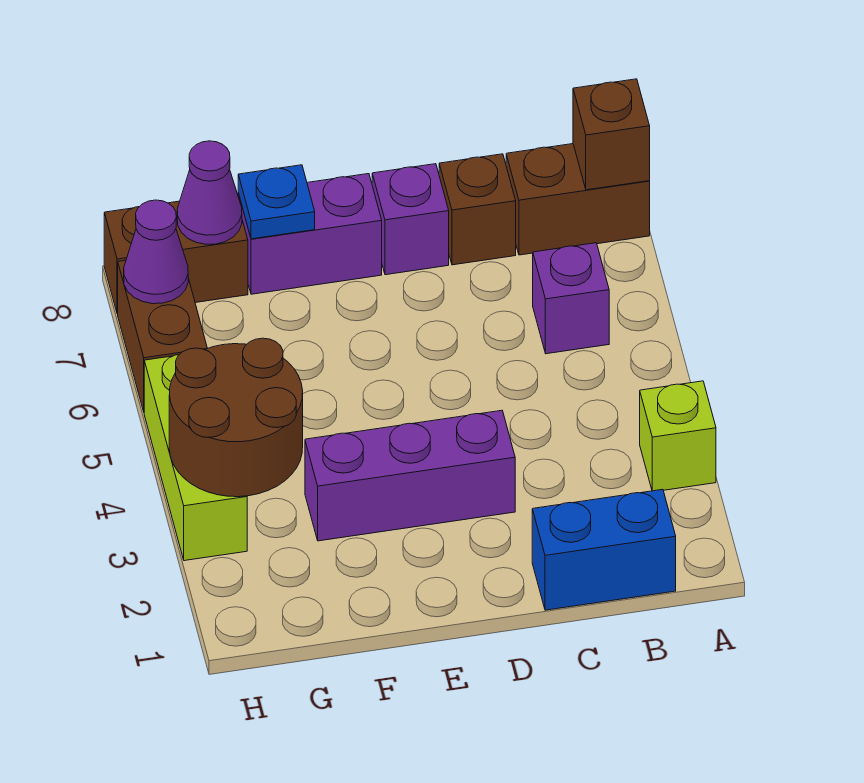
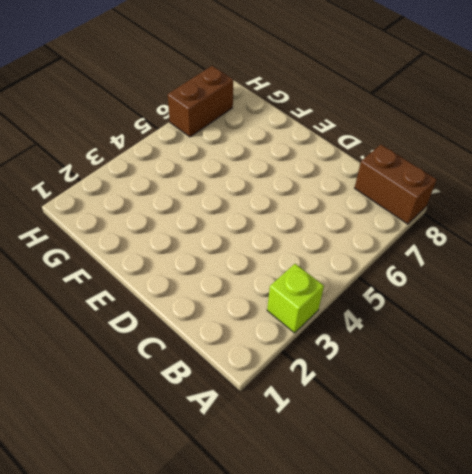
none -> blue 1x2 brick [532,489,676,610]
none -> purple 1x1 brick [533,243,609,354]
none -> brown 1x1 brick [439,154,516,265]

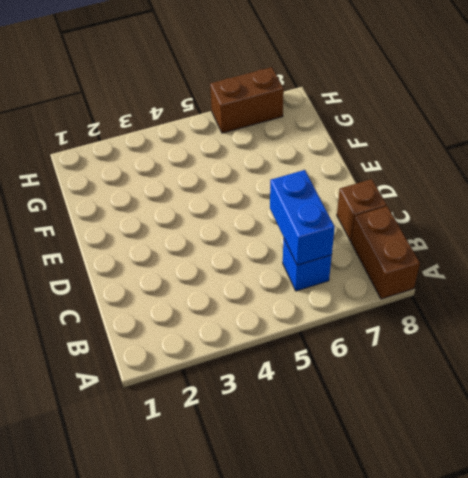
blue 1x1 brick [283,238,332,291] -> purple 1x1 brick [533,243,609,354]
blue 1x2 brick [270,170,335,265] -> blue 1x2 brick moved to [532,489,676,610]
none -> lime 1x1 brick [640,381,716,491]
none -> purple 1x3 brick [305,410,515,541]
none -> purple 1x1 brick [372,164,449,275]

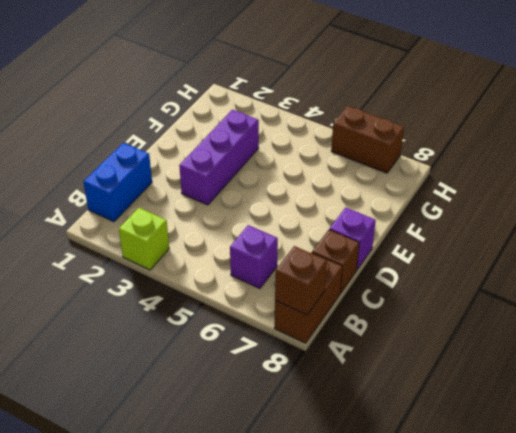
none -> purple 1x2 brick [238,174,382,294]
none -> brown 1x2 brick [104,201,248,314]
none -> lime 1x3 brick [144,355,247,561]

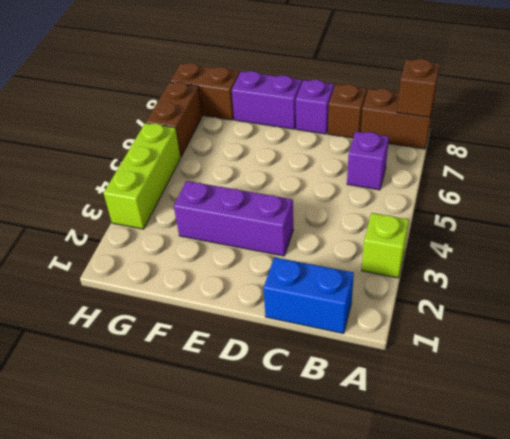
none -> blue 1x1 plate [238,165,315,239]
none -> brown 2x2 round brick [169,338,303,497]
none -> purple 1x1 cone [177,141,242,244]

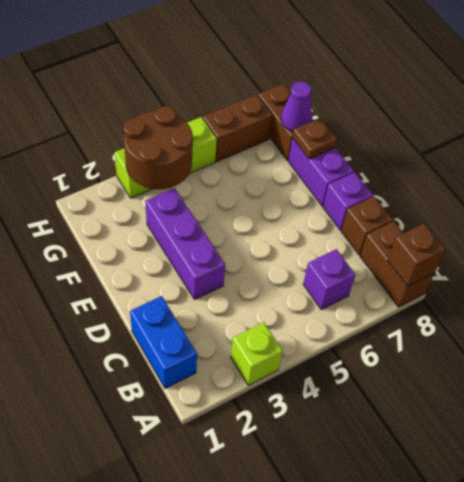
brown 1x1 plate [292,118,337,159] -> blue 1x1 plate [238,165,315,239]
none -> purple 1x1 cone [124,200,188,304]

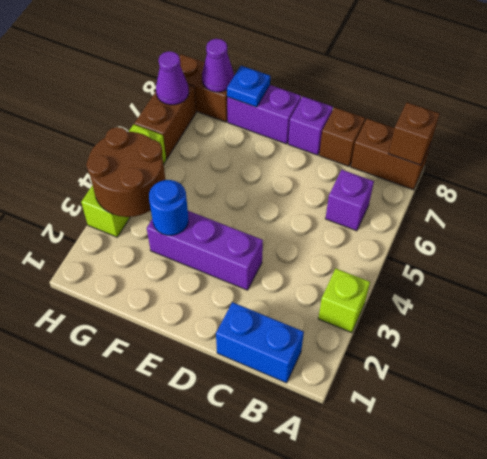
blue 1x1 round brick [149,180,188,235] -> none

